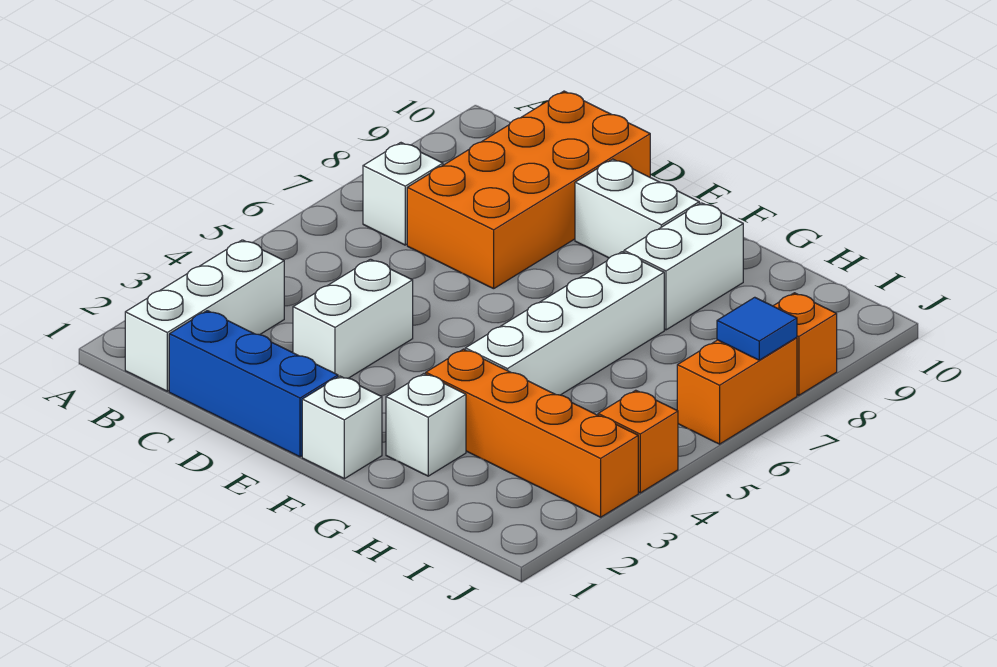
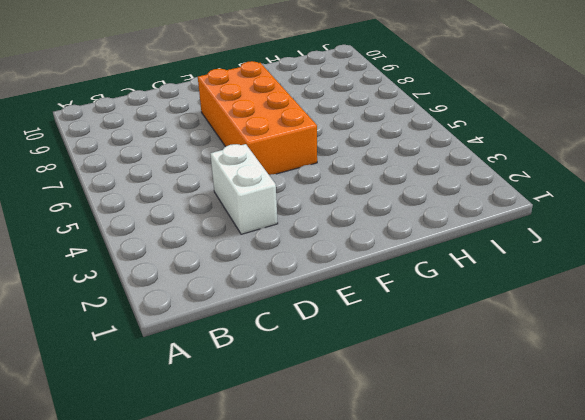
orange 2x4 brick [198,61,317,175] -> orange 2x4 brick moved to [407,91,650,289]
none -> white 1x3 brick [125,240,284,391]
none -> white 1x1 brick [363,143,443,245]
none -> blue 1x3 brick [169,311,338,457]

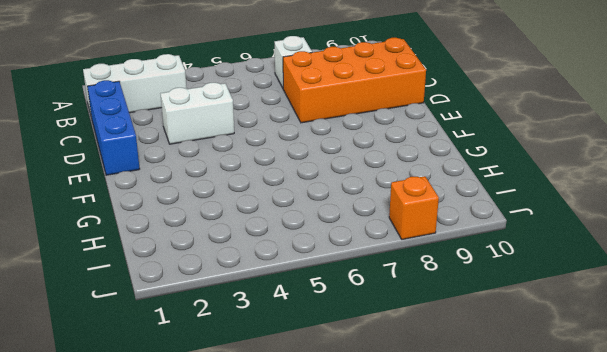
none -> white 1x2 brick [575,159,699,258]
none -> white 1x1 brick [302,376,382,479]
none -> white 1x1 brick [386,374,466,476]

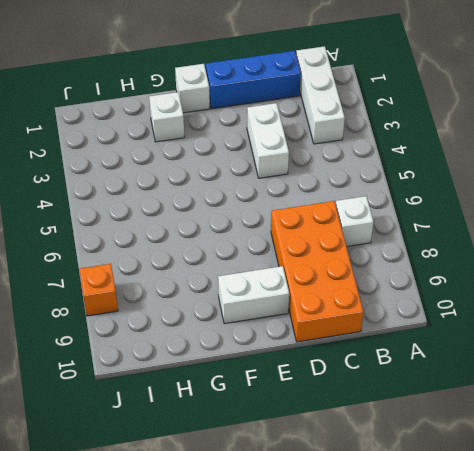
none -> orange 1x4 brick [426,349,638,517]
none -> white 1x4 brick [465,252,664,395]
none -> white 1x2 brick [624,203,743,330]

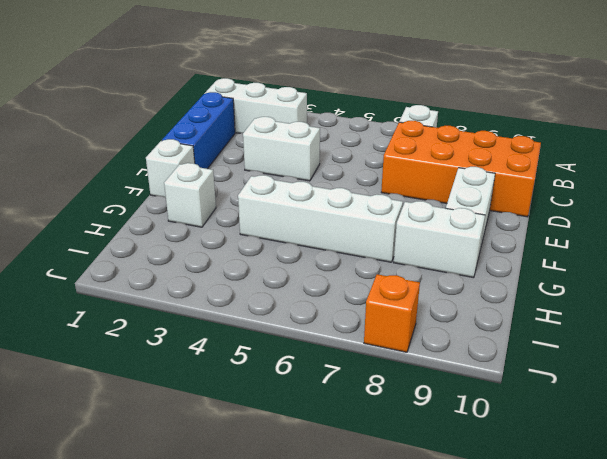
none -> orange 1x4 brick [426,349,638,517]
none -> orange 1x1 brick [598,390,678,493]
none -> orange 1x2 brick [677,338,797,444]

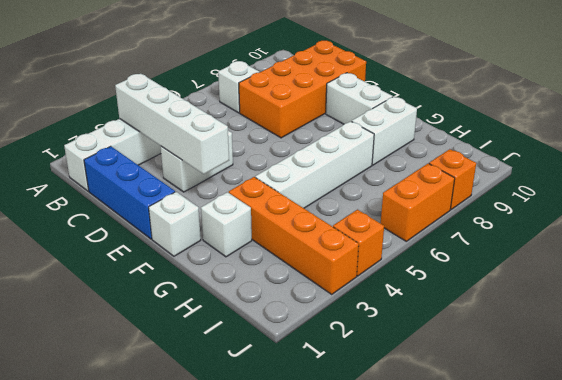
white 1x4 brick [115,73,229,174] -> none
none -> blue 1x1 tile [717,297,797,360]

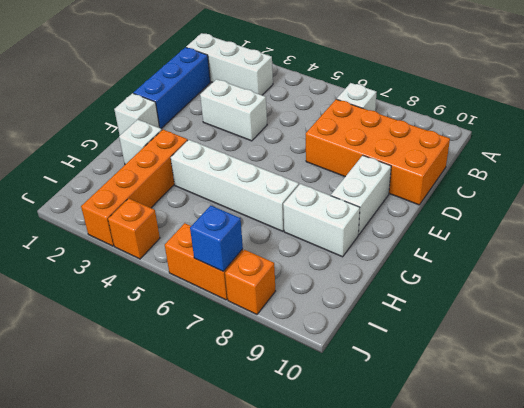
blue 1x1 brick [190,205,243,271] -> blue 1x1 tile [717,297,797,360]

